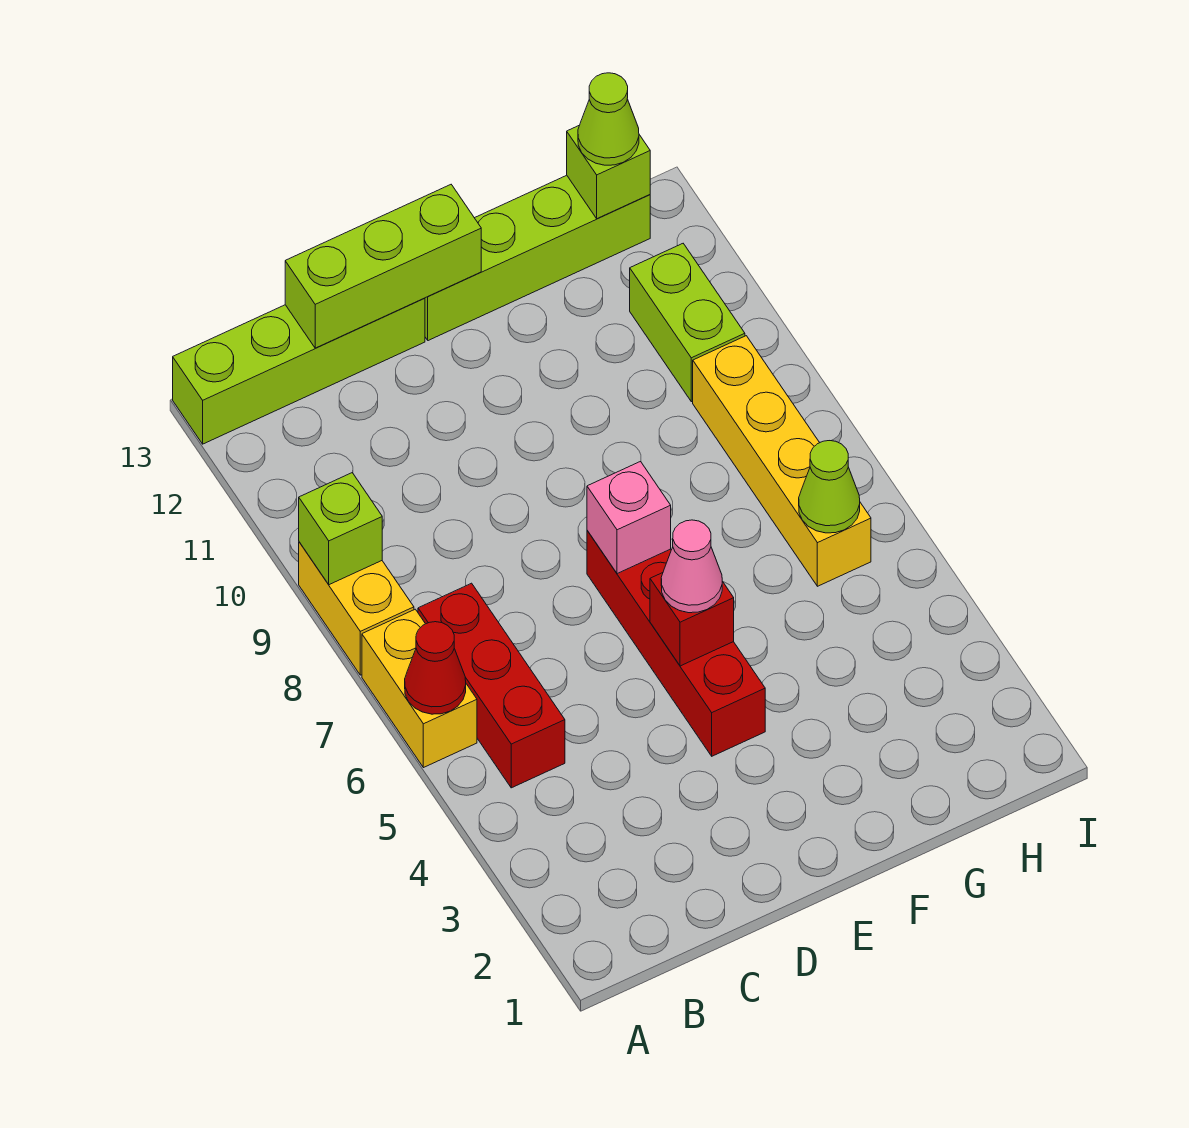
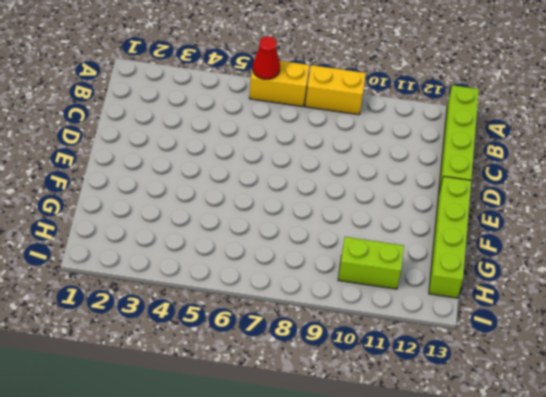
none -> red 1x3 brick [418,583,565,788]
none -> red 1x4 brick [587,531,765,756]
none -> yellow 1x4 brick [693,336,871,586]

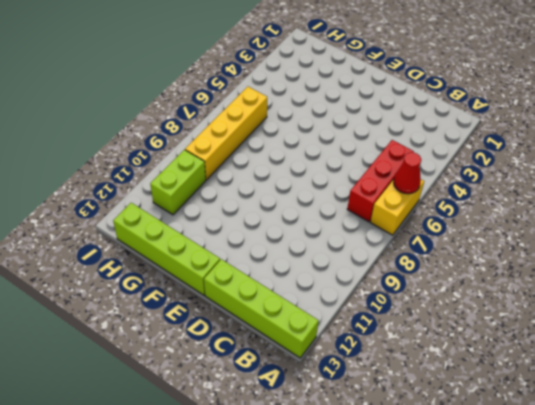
none -> yellow 1x2 brick [299,542,414,675]
none -> red 1x4 brick [587,531,765,756]
none -> lime 1x1 brick [299,473,382,585]

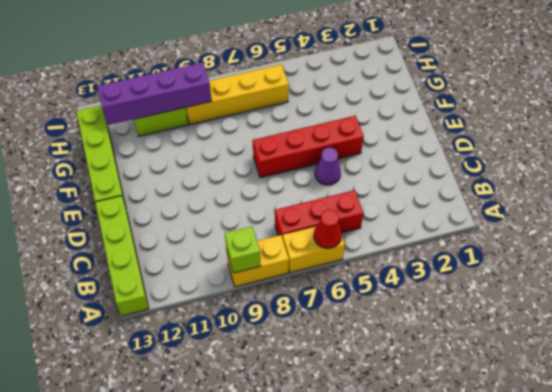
purple 1x1 cone [315,148,341,185] -> none
purple 1x4 brick [97,63,212,125] -> none
none -> lime 1x3 brick [285,185,481,348]
none -> red 1x1 brick [650,573,734,666]
none -> pink 1x1 brick [587,462,671,574]

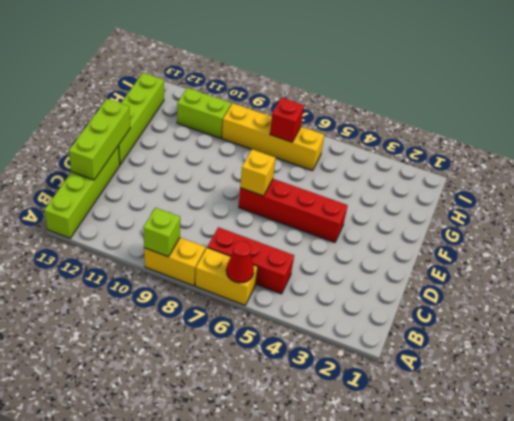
yellow 1x1 brick [240,149,276,196] -> pink 1x1 brick [587,462,671,574]
red 1x1 brick [270,98,304,142] -> red 1x1 brick moved to [650,573,734,666]
none -> lime 1x1 cone [799,441,860,533]
none -> lime 1x1 brick [567,126,650,219]
none -> pink 1x1 cone [661,520,722,613]

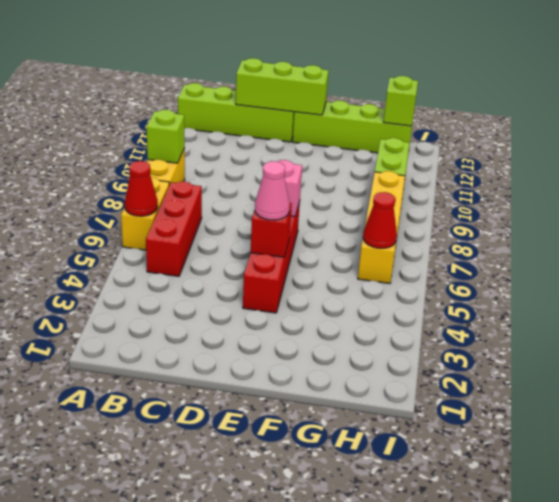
red 1x1 cone [363,192,397,248] -> lime 1x1 cone [799,441,860,533]
none -> lime 1x1 cone [578,73,639,165]

